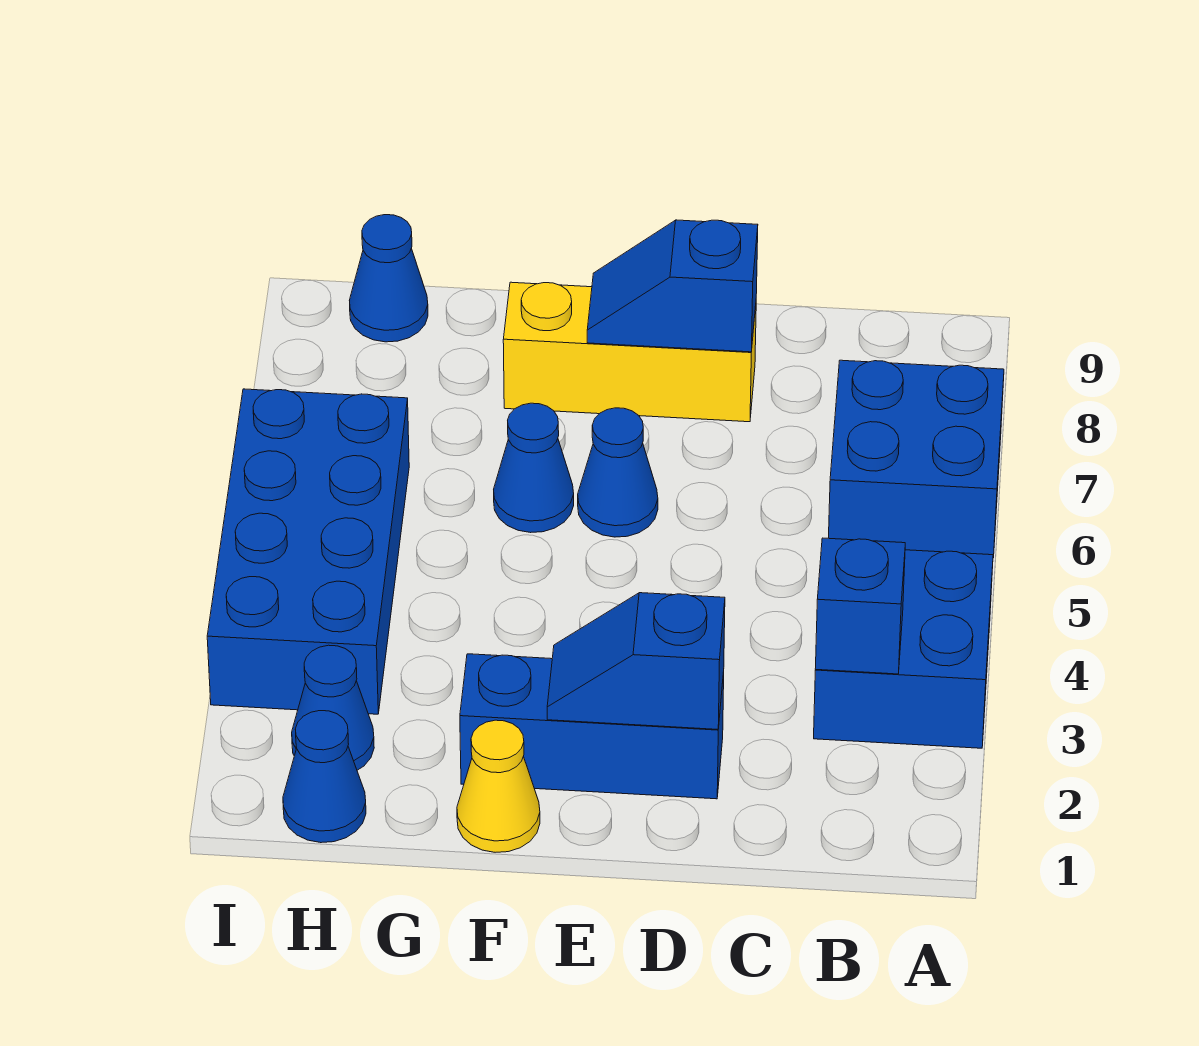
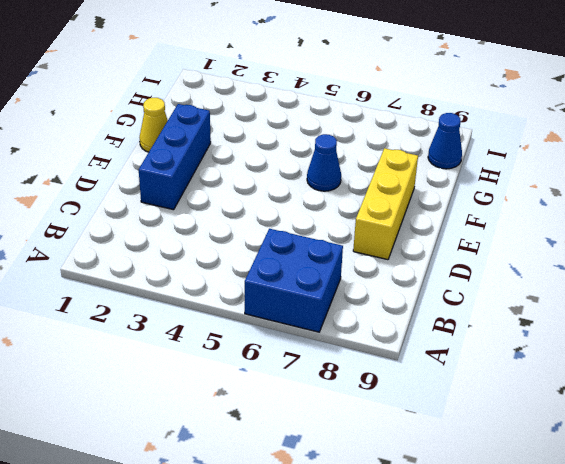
none -> blue 2x2 brick [814,550,993,748]
none -> blue 1x1 cone [578,408,658,537]
none -> blue 1x1 cone [283,711,366,843]

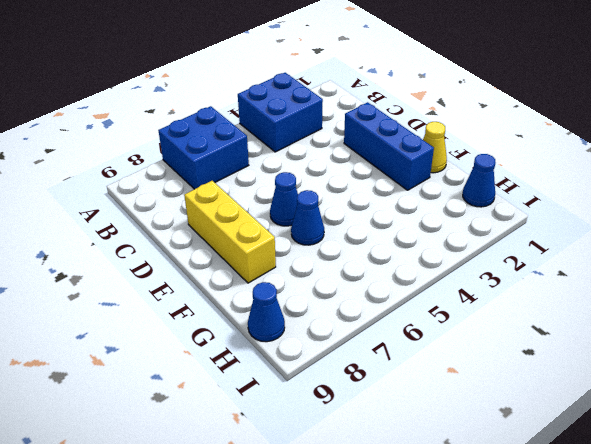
none -> blue 1x1 cone [292,645,374,770]
none -> blue 2x4 brick [207,389,409,714]
none -> blue 1x1 brick [815,538,905,674]

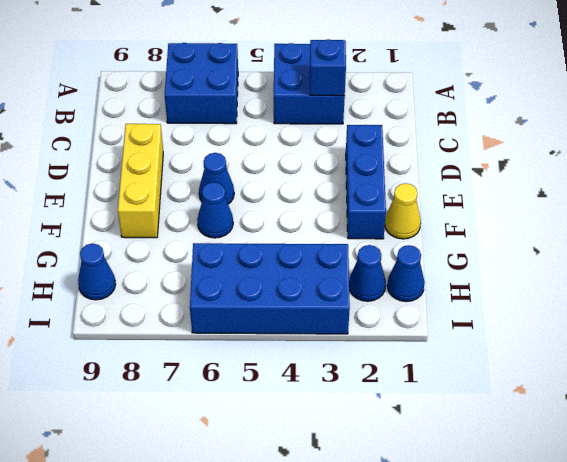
none -> blue 1x2 slope [547,593,725,729]
none -> blue 1x2 slope [587,220,758,352]

